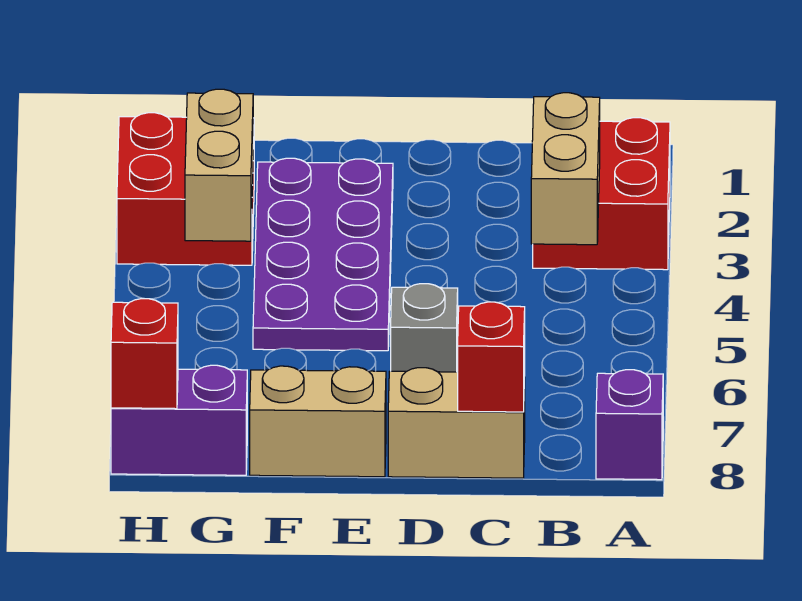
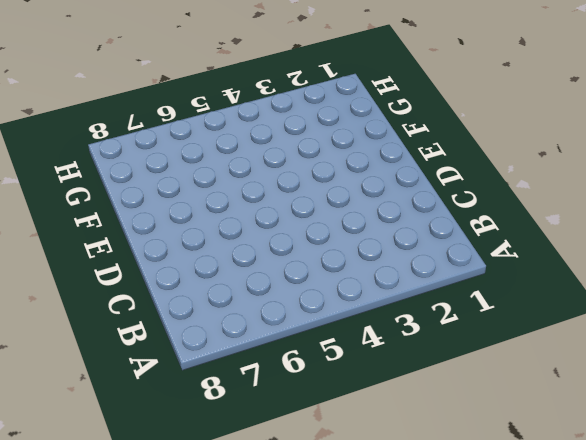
none -> red 2x2 brick [533,118,670,270]
none -> purple 1x1 brick [596,370,663,480]
none -> tan 1x2 brick [388,368,525,478]

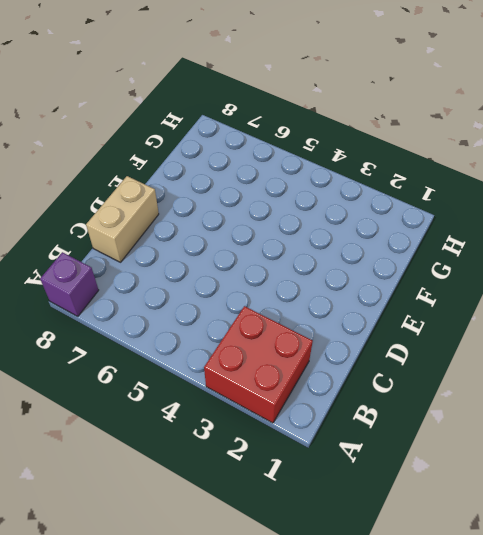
none -> grey 1x1 brick [391,284,458,372]
none -> purple 2x4 plate [253,158,393,351]
none -> tan 1x2 brick [250,366,386,477]

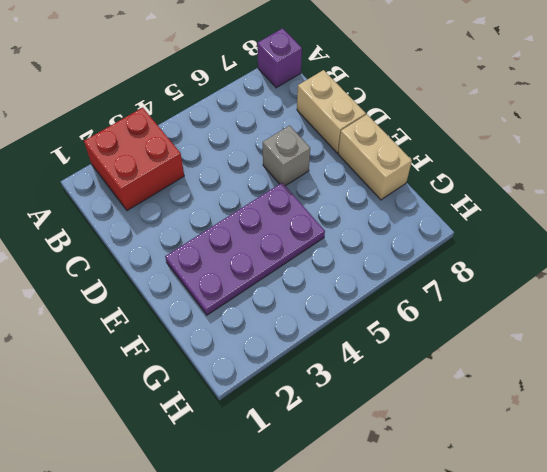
none -> red 2x2 brick [117,113,254,265]
none -> purple 1x2 brick [111,365,247,475]
none -> tan 1x2 brick [531,93,600,245]

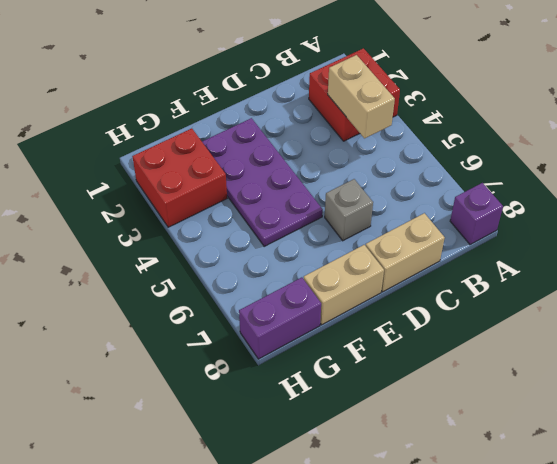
none -> red 1x1 brick [458,302,525,412]
none -> tan 1x2 brick [185,89,253,241]
none -> red 1x1 brick [111,299,178,409]

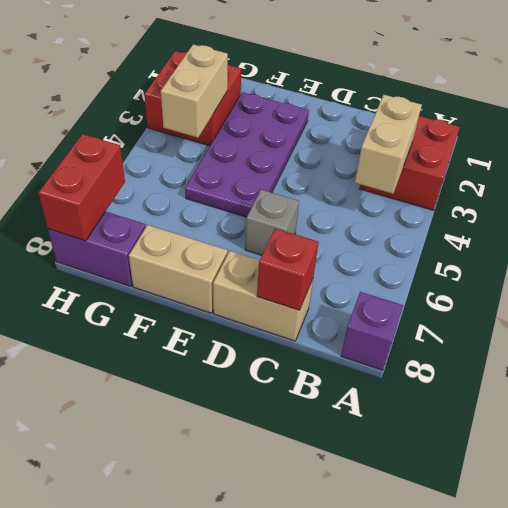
red 1x2 brick [38,134,125,241] -> red 1x1 brick [111,299,178,409]

